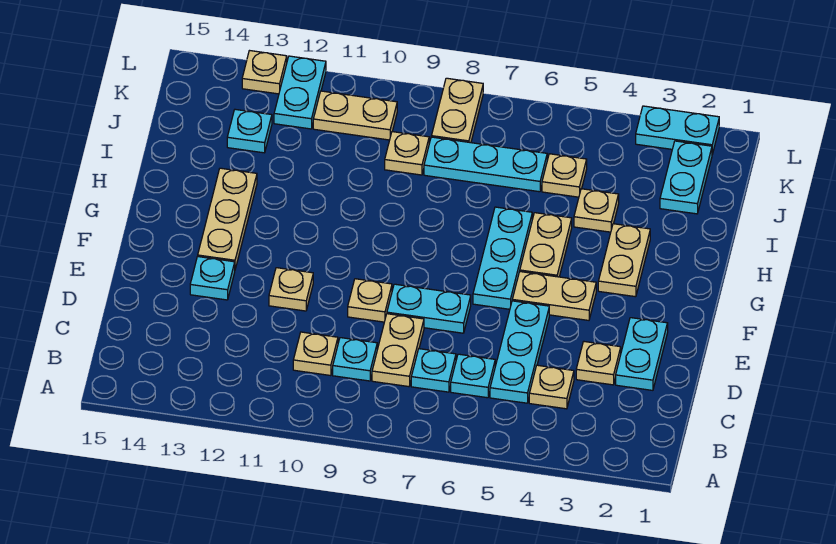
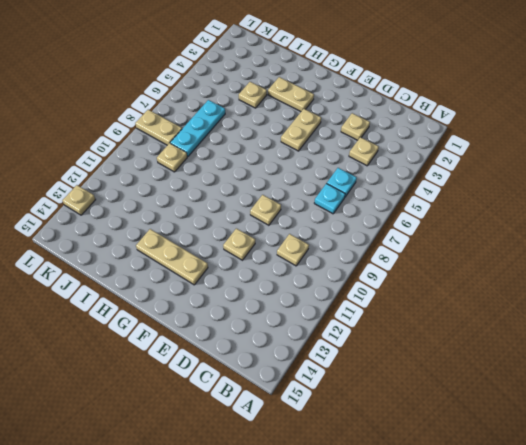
none -> cyan 1x3 plate [490,301,549,403]
none -> tan 1x2 plate [372,314,424,387]
none -> cyan 1x1 plate [333,338,377,381]

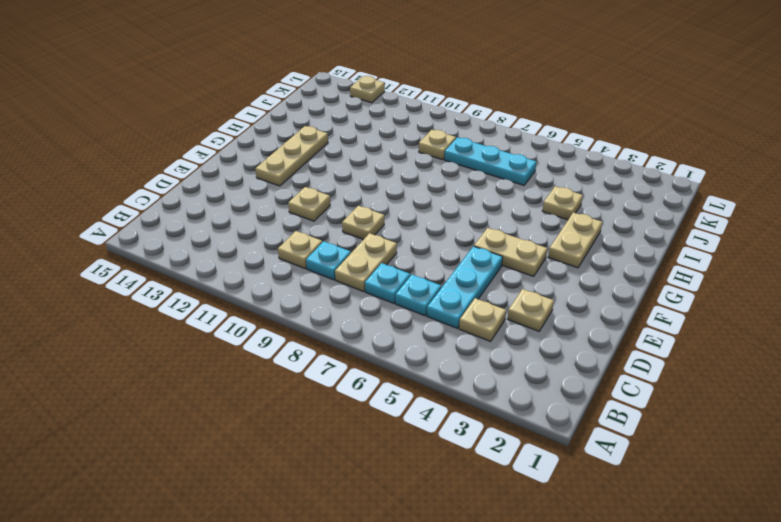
none -> cyan 1x2 plate [616,318,668,390]
none -> cyan 1x2 plate [387,284,471,333]
none -> cyan 1x1 plate [190,257,235,300]

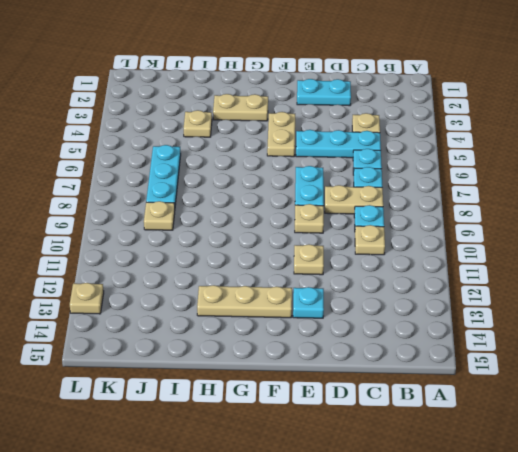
none -> tan 1x1 plate [576,342,621,385]
none -> cyan 1x3 plate [473,207,532,309]
none -> tan 1x2 plate [520,213,572,277]

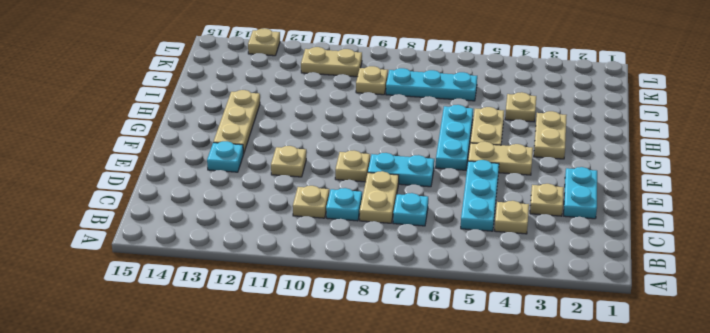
none -> cyan 1x1 plate [451,354,495,398]
none -> cyan 1x2 plate [660,141,712,214]
none -> tan 1x1 plate [542,154,587,197]

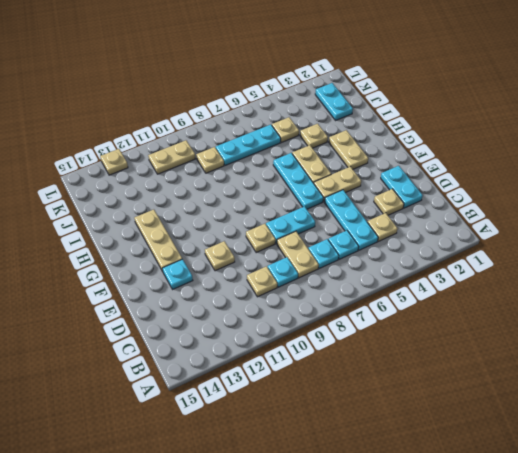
none -> cyan 1x1 plate [227,109,272,153]
none -> tan 1x2 plate [431,78,483,143]
none -> cyan 1x2 plate [274,56,326,129]

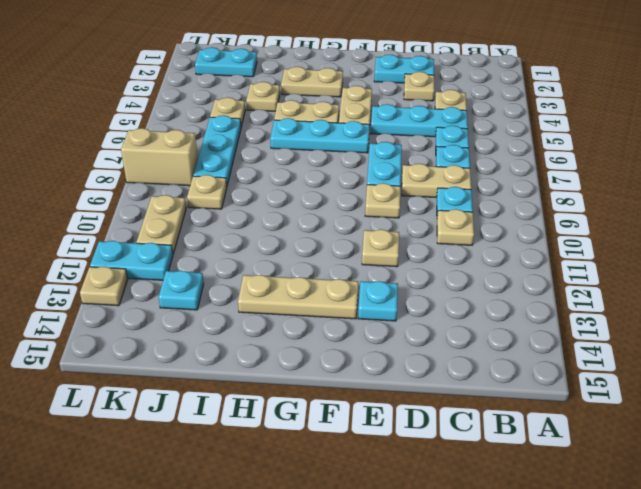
tan 1x2 brick [121,128,198,186] -> tan 1x2 plate [431,78,483,143]
none -> cyan 1x2 plate [636,106,719,154]

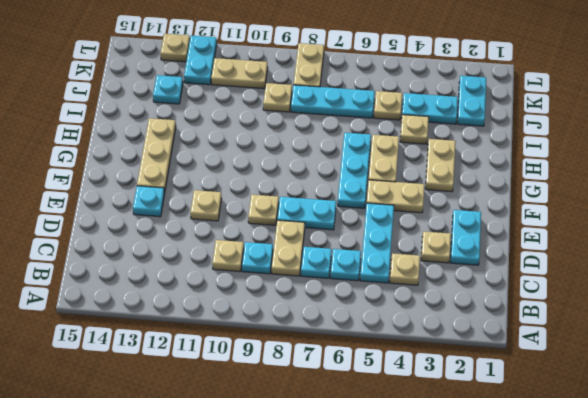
cyan 1x2 plate [402,93,458,124] -> cyan 1x2 plate moved to [636,106,719,154]

